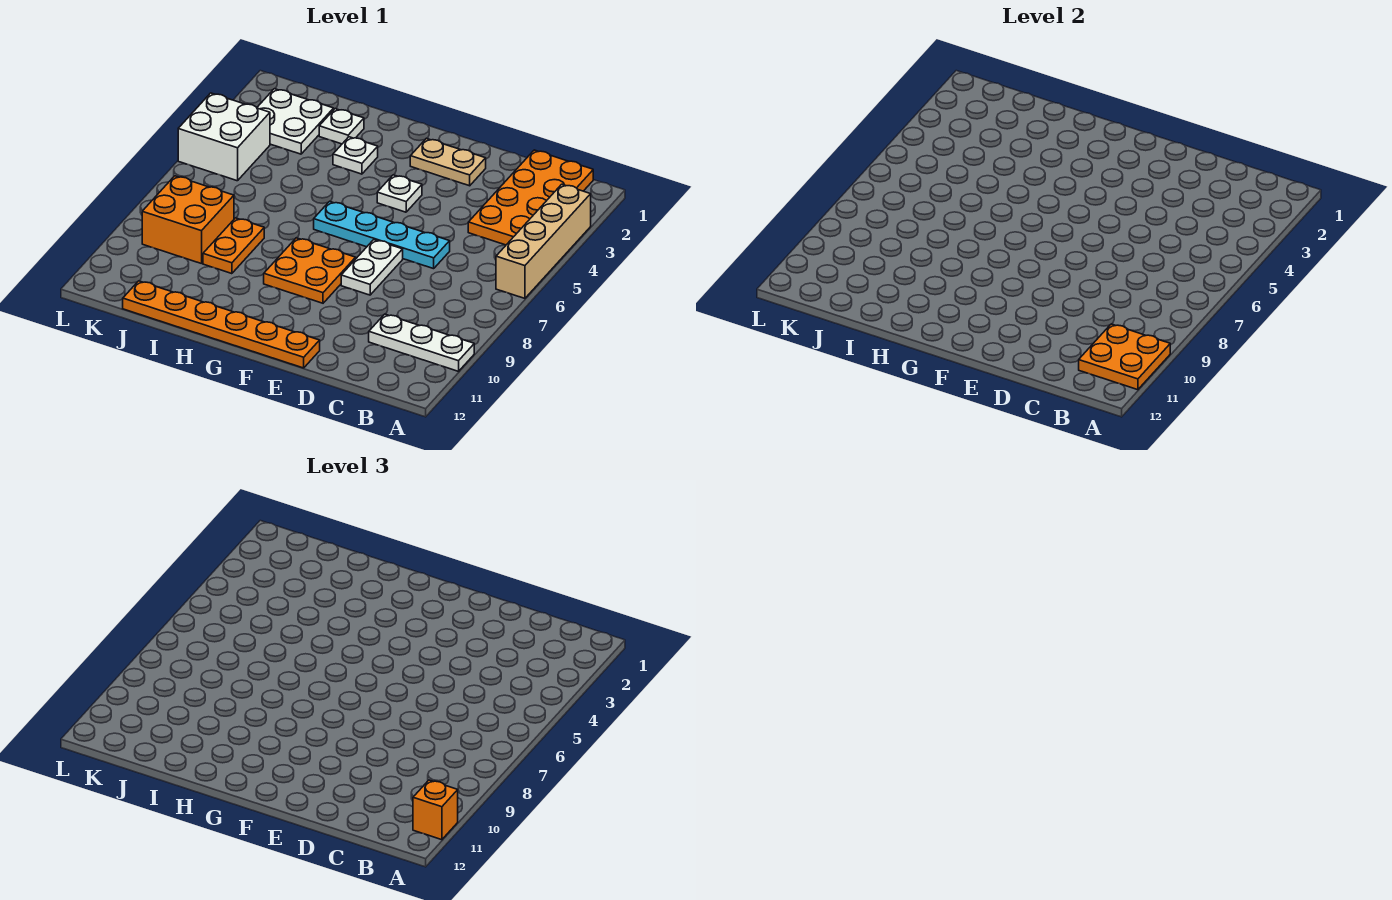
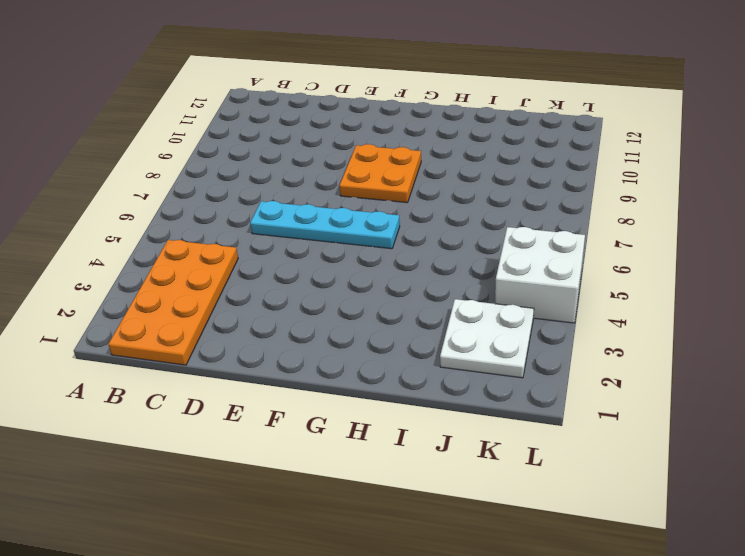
none -> tan 1x4 brick [496,184,591,298]
none -> white 1x3 plate [369,314,474,371]
none -> tan 1x2 plate [410,138,486,186]

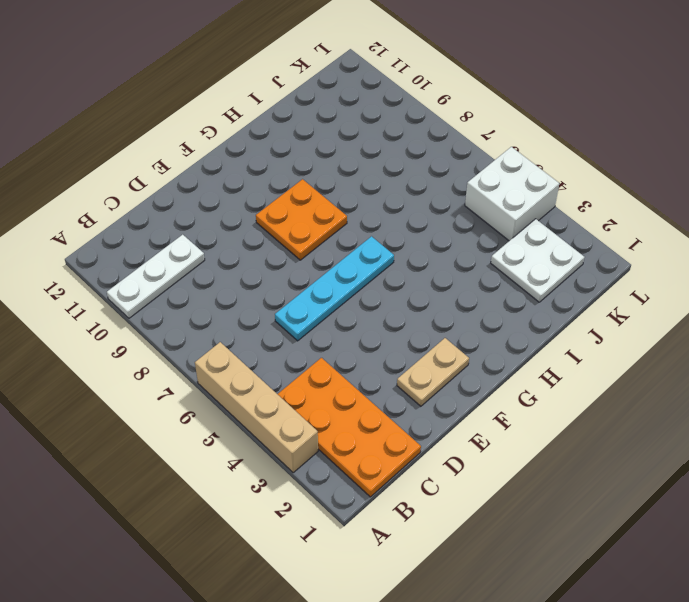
none -> white 1x2 plate [341,240,403,295]
none -> orange 1x6 plate [123,281,320,368]
none -> white 1x1 plate [377,175,422,212]

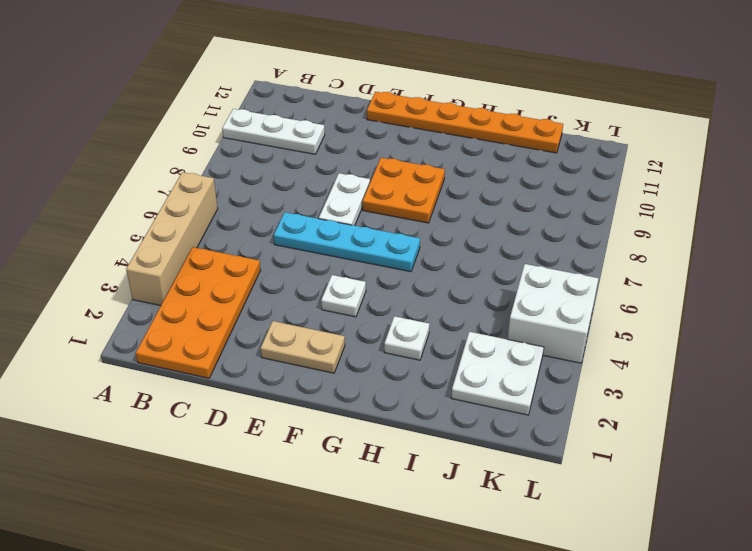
none -> white 1x1 plate [319,109,364,144]
none -> orange 1x2 plate [203,218,264,274]
none -> orange 2x2 brick [142,176,234,264]

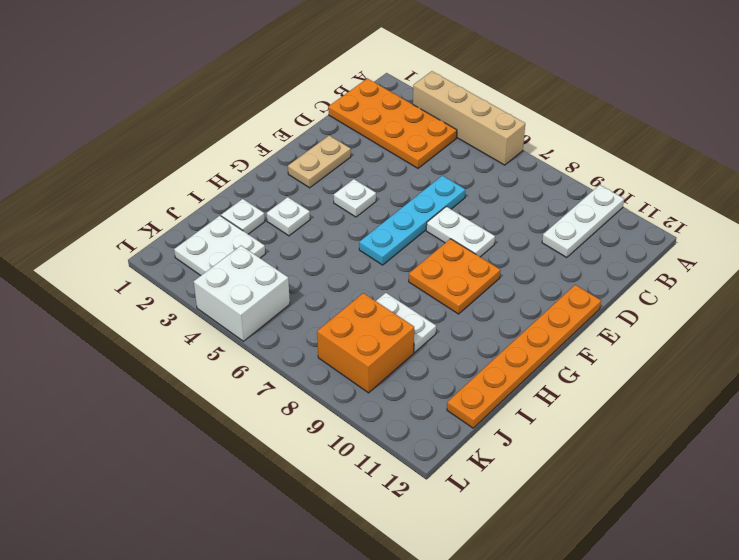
white 1x2 plate [376,293,436,352] -> orange 1x2 plate [203,218,264,274]
none -> orange 2x2 plate [1079,324,1170,390]
none -> orange 1x1 brick [413,780,458,840]

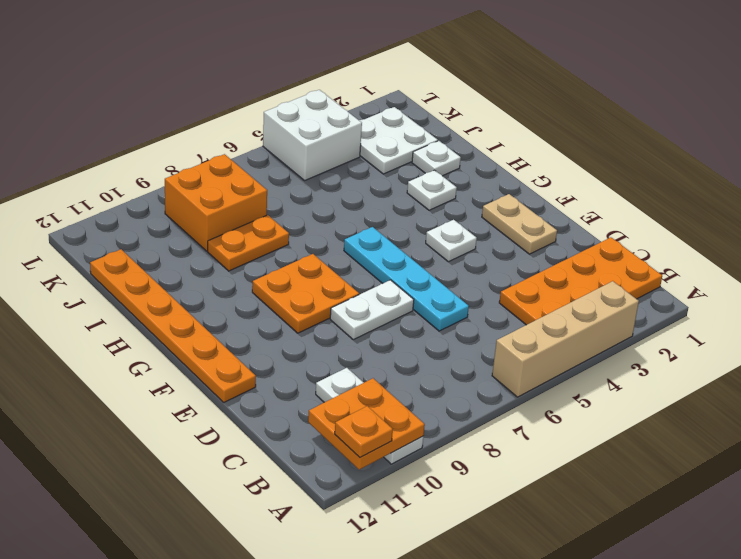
orange 1x1 plate [335,406,393,457] -> orange 1x1 brick [413,780,458,840]

